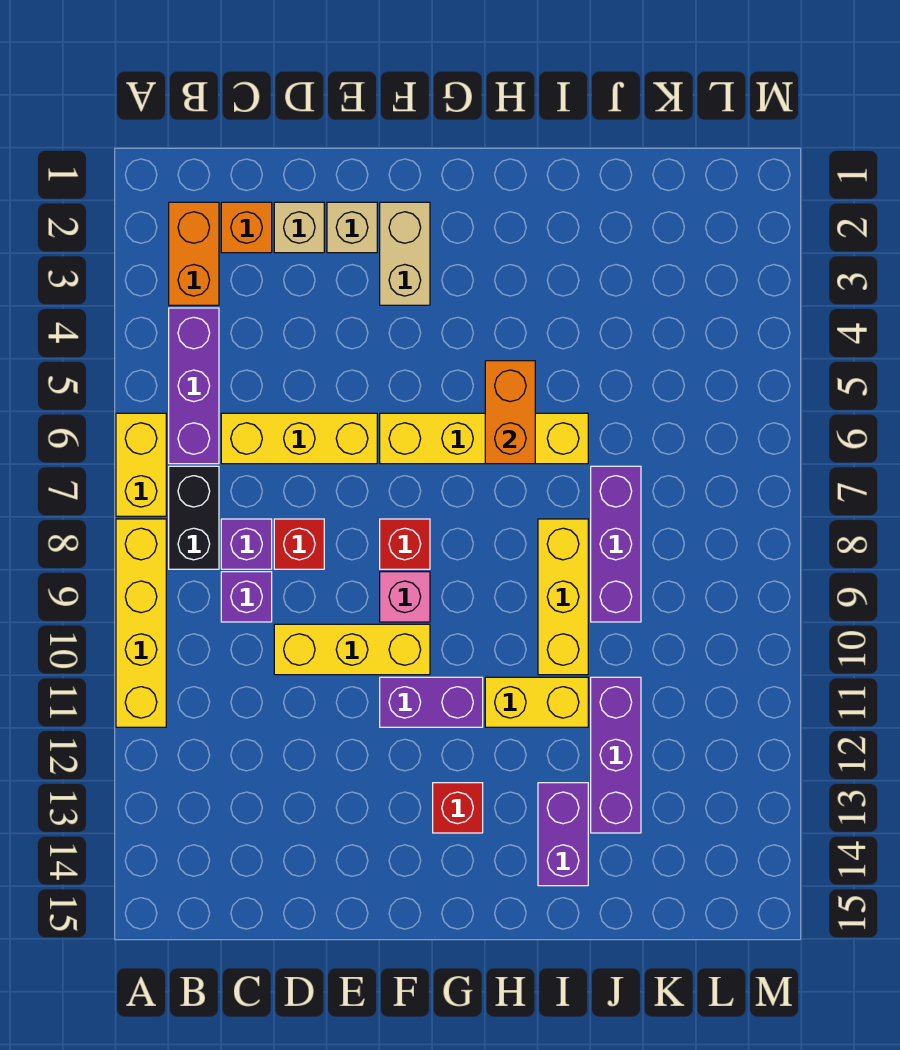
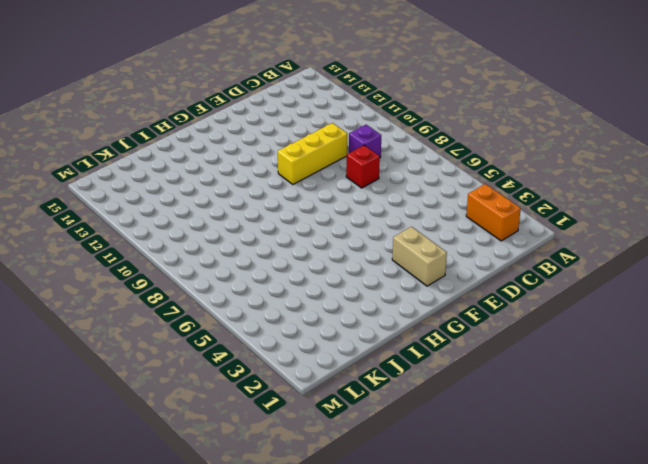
none -> yellow 1x2 brick [116,413,166,516]
none -> yellow 1x4 brick [116,519,166,727]
none -> purple 1x3 brick [169,308,219,464]

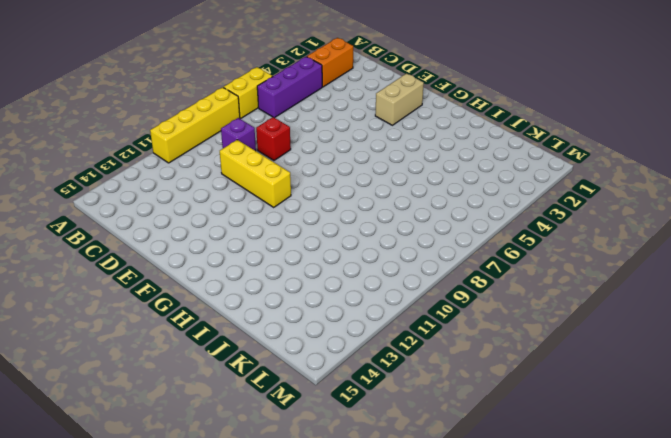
none -> black 1x2 brick [169,466,219,569]
none -> orange 1x1 brick [221,202,272,253]
none -> yellow 1x3 brick [221,413,377,464]

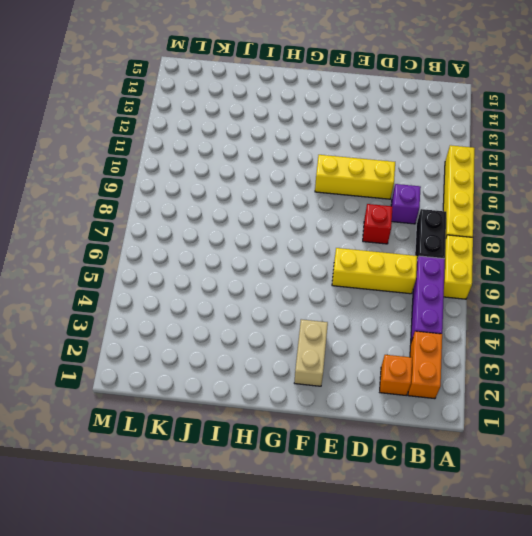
none -> purple 1x1 brick [221,519,272,569]
none -> tan 1x1 brick [274,202,324,253]
none -> tan 1x1 brick [327,202,377,253]

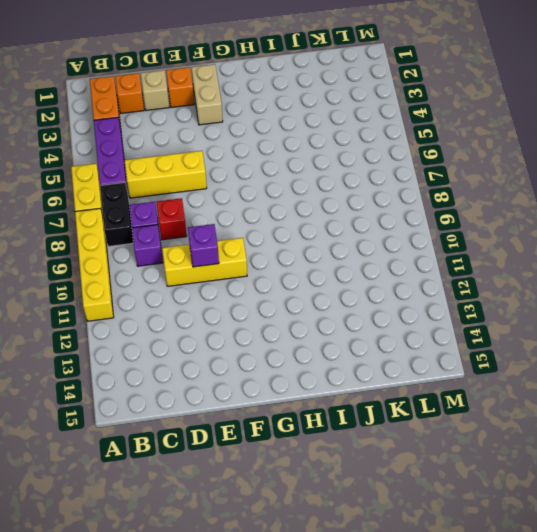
orange 1x1 brick [166,67,194,107] -> tan 1x1 brick [327,202,377,253]
purple 1x1 brick [188,224,219,267] -> none
none -> yellow 1x4 brick [380,413,588,464]
none -> red 1x1 brick [380,519,430,569]
none -> pink 1x1 brick [380,572,430,622]

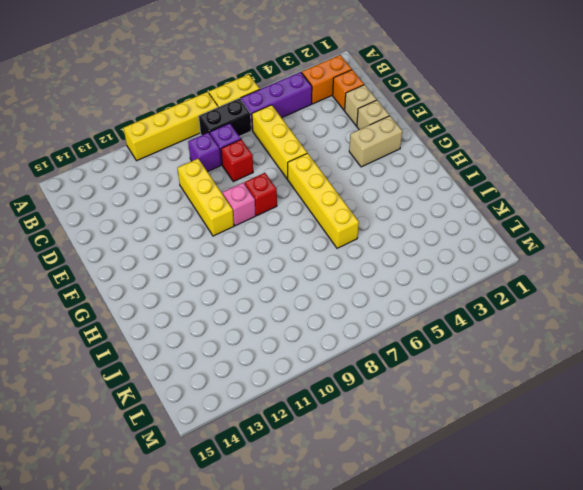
none -> purple 1x2 brick [380,677,483,727]
none -> red 1x1 brick [433,783,483,833]
none -> yellow 1x2 brick [485,677,588,727]

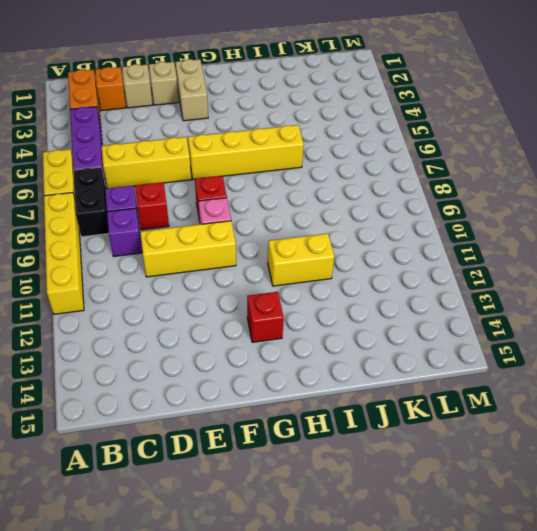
none -> purple 1x2 brick [380,677,483,727]
none -> yellow 1x3 brick [538,519,588,675]
none -> purple 1x2 brick [538,783,588,886]

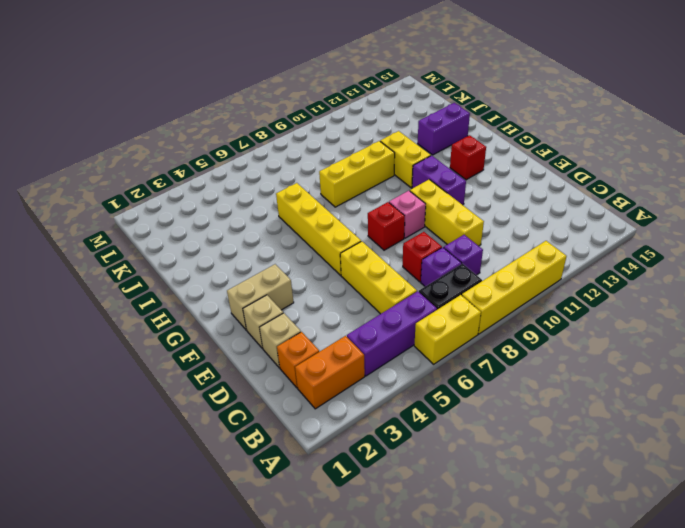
none -> purple 1x3 brick [591,466,641,622]
none -> purple 1x3 brick [591,677,641,833]
none -> orange 1x2 brick [485,361,535,464]

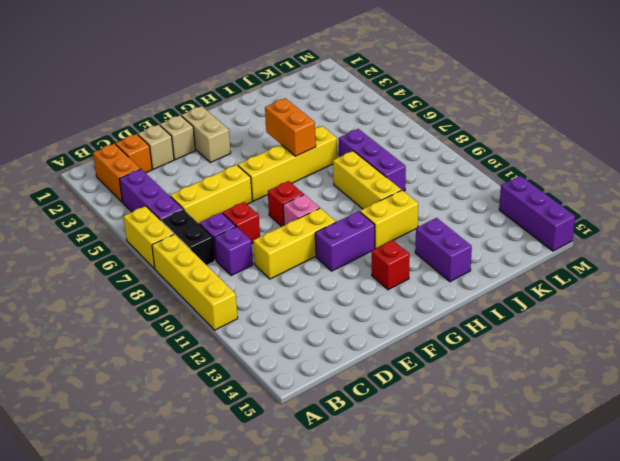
purple 1x3 brick [499,176,575,251] -> purple 1x3 brick moved to [591,677,641,833]

